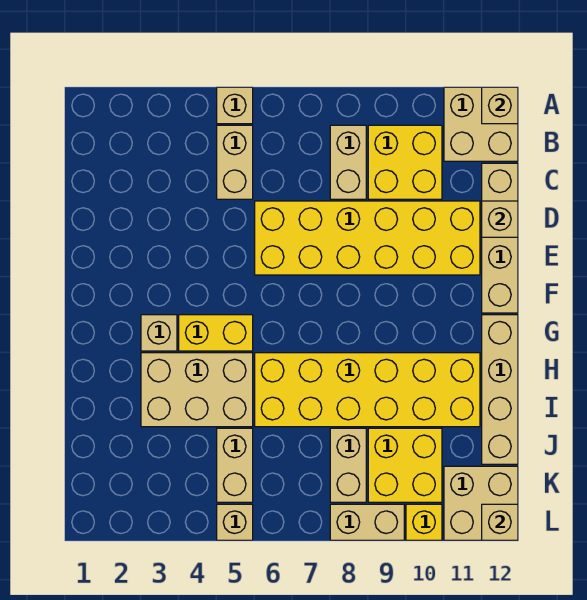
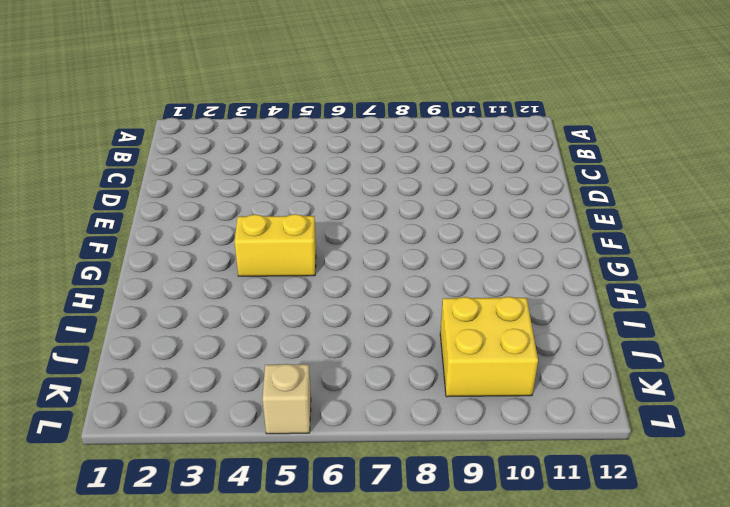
none -> tan 1x1 brick [217,87,253,124]
none -> tan 2x2 brick [444,87,518,161]
none -> tan 1x2 brick [217,125,253,199]

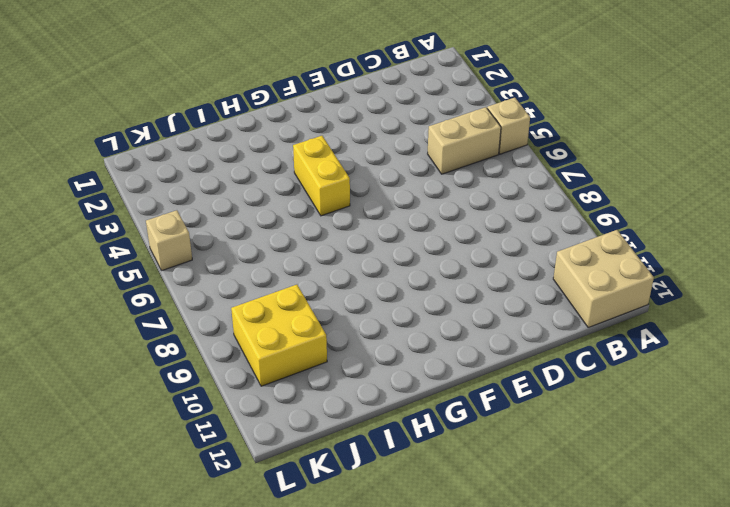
none -> tan 1x2 brick [330,125,366,199]
none -> yellow 2x2 brick [368,125,442,199]
none -> tan 1x4 brick [482,163,518,313]

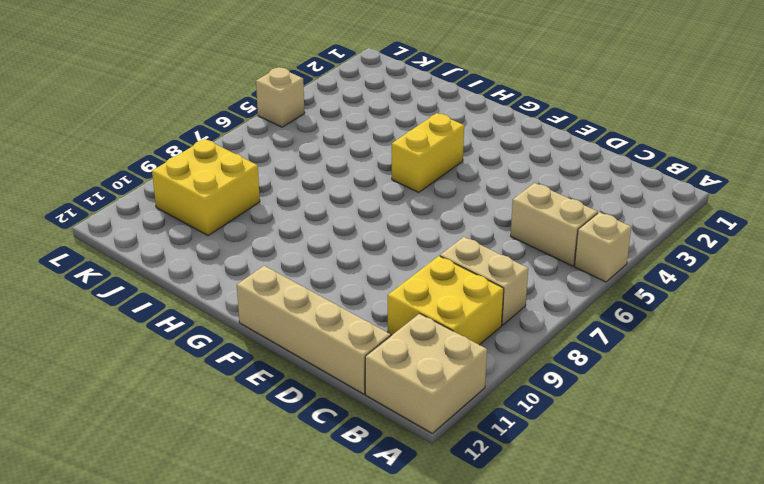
none -> yellow 2x6 brick [255,201,480,275]
none -> tan 1x1 brick [141,315,177,351]
none -> tan 1x4 brick [482,315,518,464]

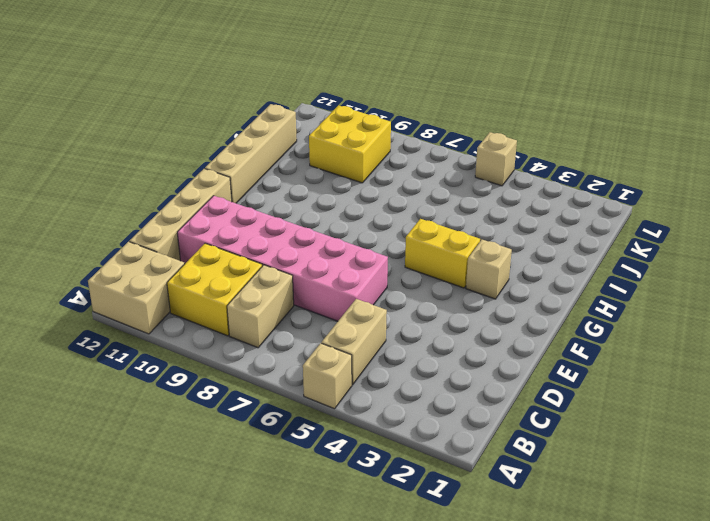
pink 2x6 brick [177,196,388,321] -> yellow 2x6 brick [255,201,480,275]
none -> tan 2x3 brick [141,353,253,427]
none -> yellow 2x6 brick [255,353,480,427]
none -> tan 1x2 brick [217,428,253,502]

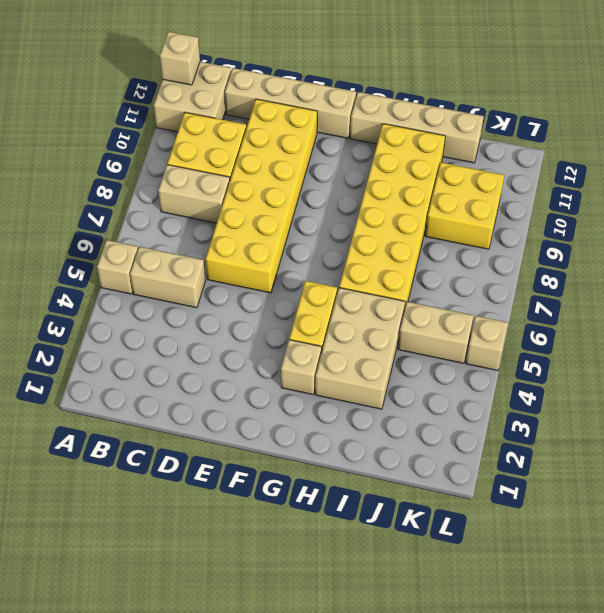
none -> tan 1x2 brick [330,428,366,502]
none -> tan 2x2 brick [444,466,518,540]
none -> tan 1x2 brick [330,504,404,540]

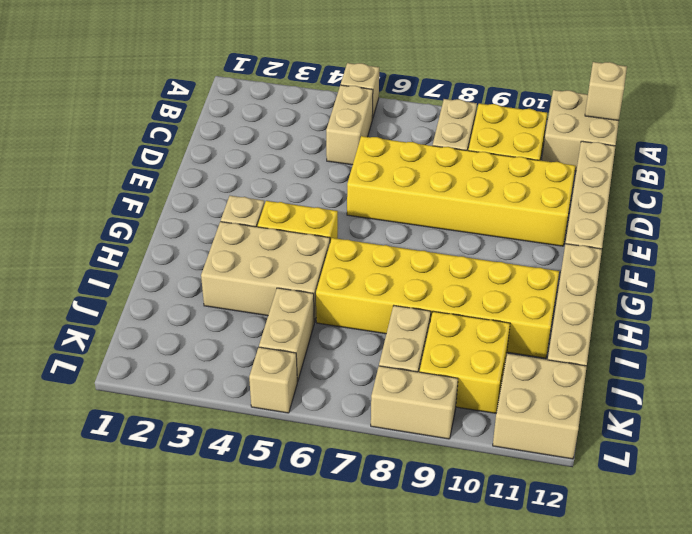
none -> yellow 1x1 brick [406,504,442,540]
none -> tan 1x1 brick [482,201,518,237]
none -> tan 1x1 brick [482,504,518,540]

